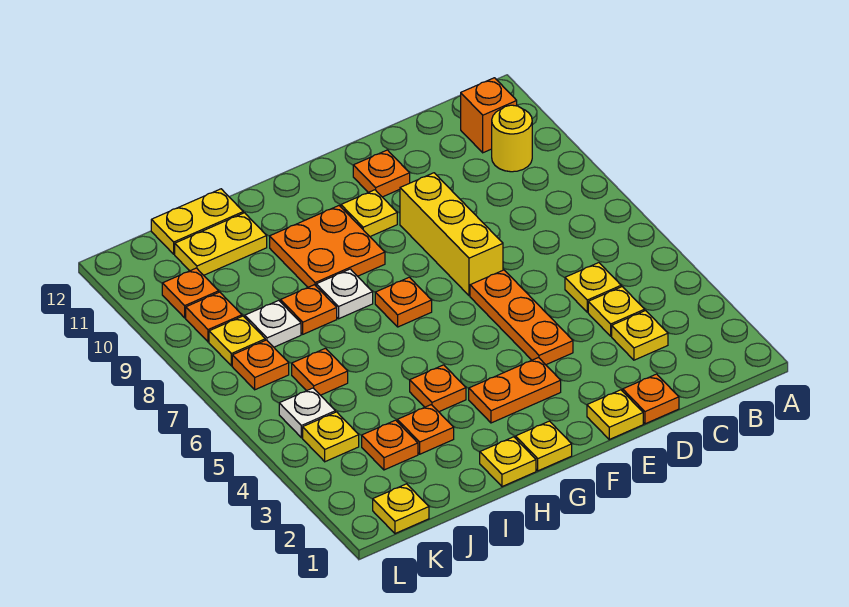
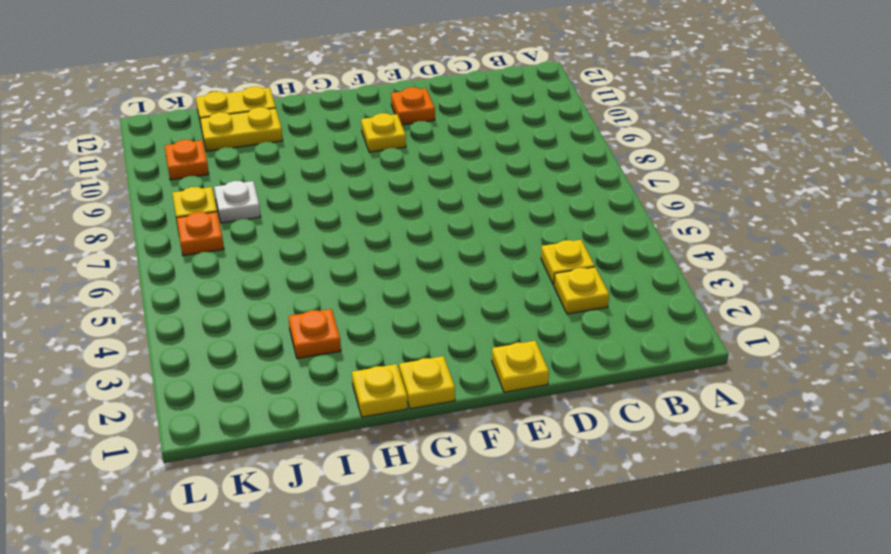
none -> yellow 1x1 round brick [492,105,532,172]
none -> orange 1x1 brick [461,78,517,153]
none -> yellow 1x1 plate [565,263,621,312]
none -> orange 1x1 plate [623,374,679,424]

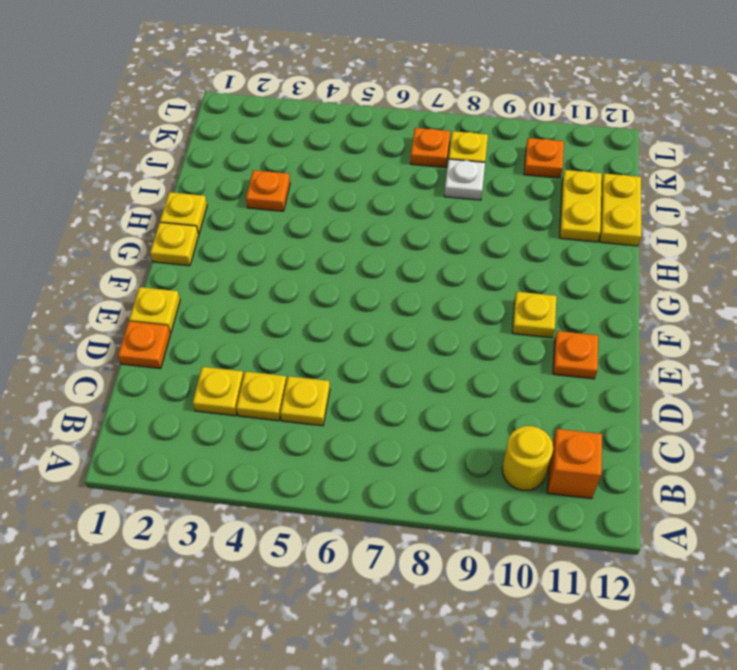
none -> orange 1x3 plate [470,270,573,365]
none -> yellow 1x3 brick [400,173,503,296]
none -> orange 1x2 plate [469,358,561,423]
none -> orange 1x1 plate [375,277,432,327]

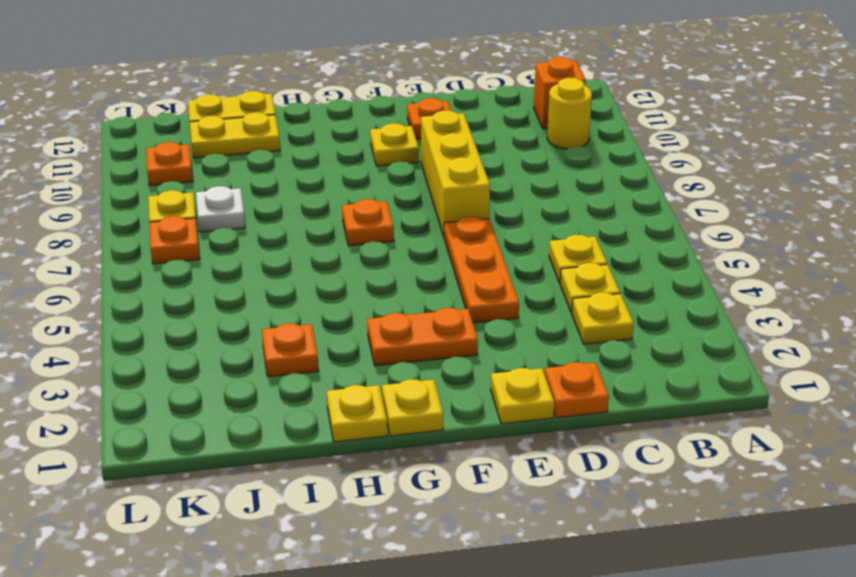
none -> orange 2x2 plate [270,206,385,287]
none -> orange 1x1 plate [410,365,466,412]
none -> white 1x1 plate [316,269,373,319]
none -> orange 1x1 plate [281,285,337,334]

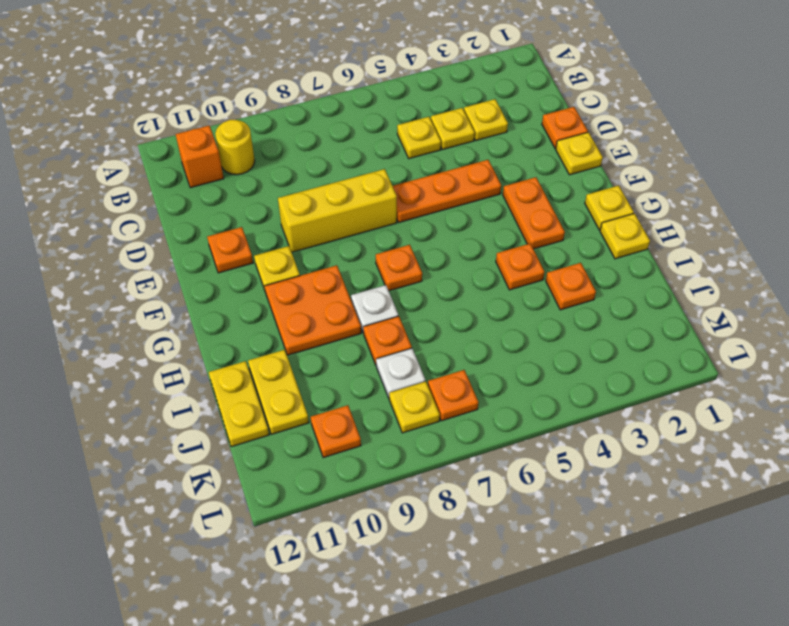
none -> orange 1x1 plate [362,420,418,470]
none -> orange 1x1 plate [292,348,348,395]
none -> yellow 1x1 plate [373,484,429,534]
none -> yellow 1x1 plate [303,412,359,462]

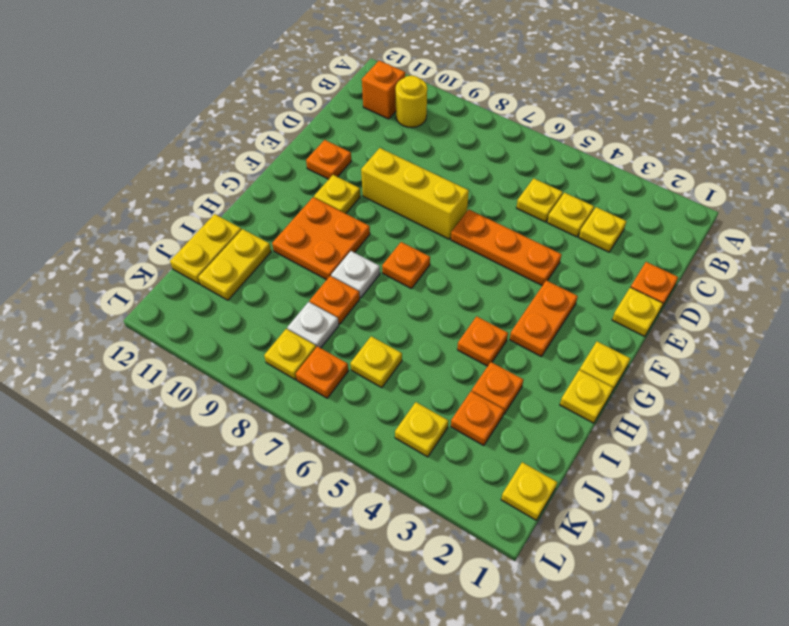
yellow 1x1 plate [350,336,402,388] -> orange 1x1 plate [292,348,348,395]
none -> white 1x1 plate [279,388,335,438]
none -> orange 1x1 plate [186,292,242,342]
none -> orange 1x1 plate [162,268,219,318]

